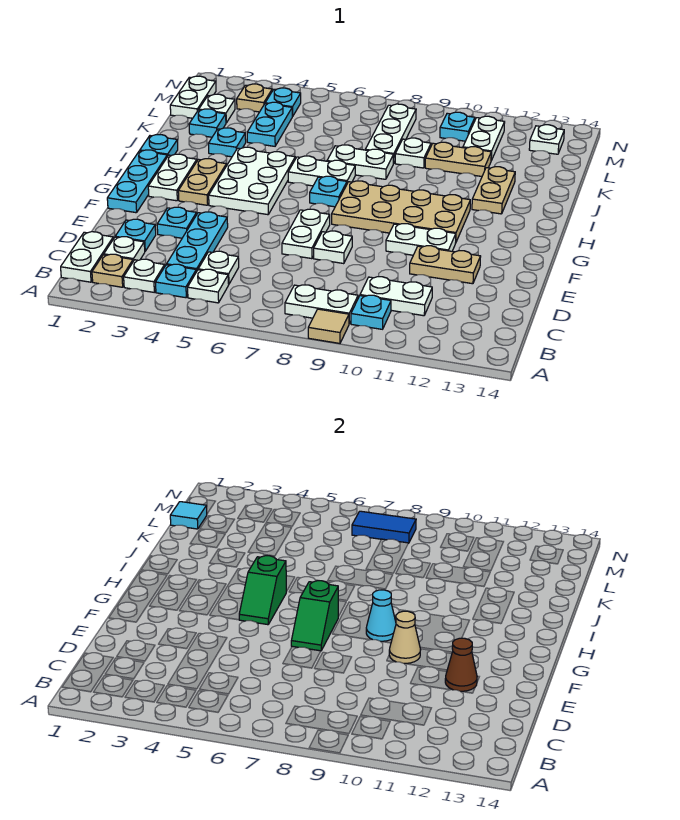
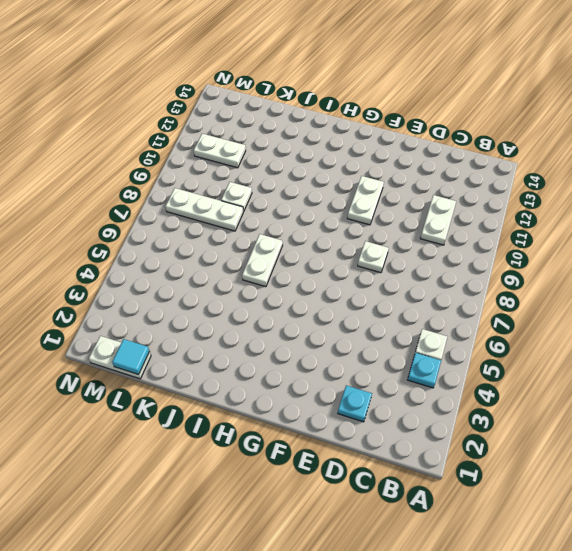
none -> tan 1x1 tile [308,309,349,343]
none -> white 1x2 plate [61,232,113,282]
none -> tan 1x1 plate [92,254,133,287]
none -> white 1x1 plate [124,259,165,292]

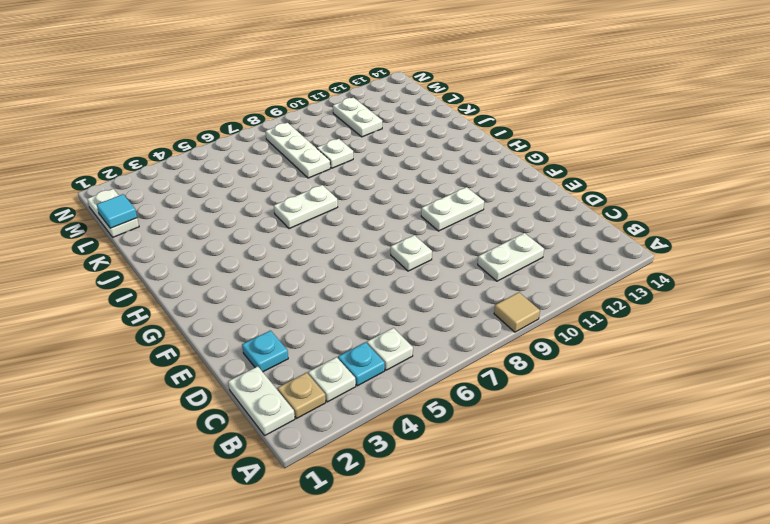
none -> white 1x2 plate [285,285,358,324]
none -> cyan 1x1 plate [351,295,391,329]
none -> white 1x1 plate [104,237,145,261]
none -> cyan 1x3 plate [167,212,228,272]

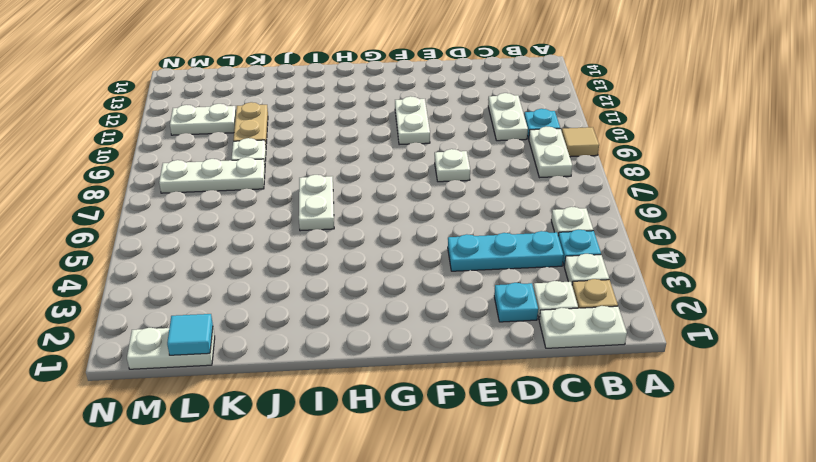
none -> white 1x1 plate [198,251,239,284]
none -> cyan 1x1 plate [157,207,197,238]
none -> white 1x2 plate [282,209,330,259]
none -> tan 1x2 plate [410,246,481,284]

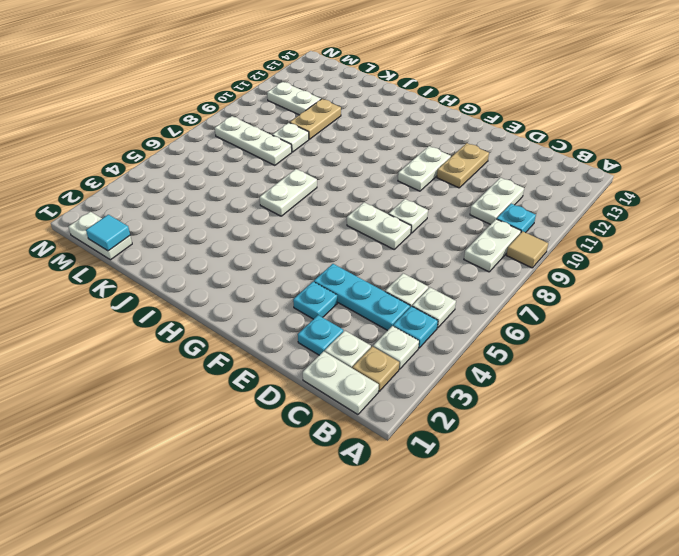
none -> cyan 1x3 plate [107,150,167,213]
none -> white 1x2 plate [148,154,197,201]
none -> tan 1x2 plate [178,159,226,205]
none -> white 2x3 plate [209,147,295,215]

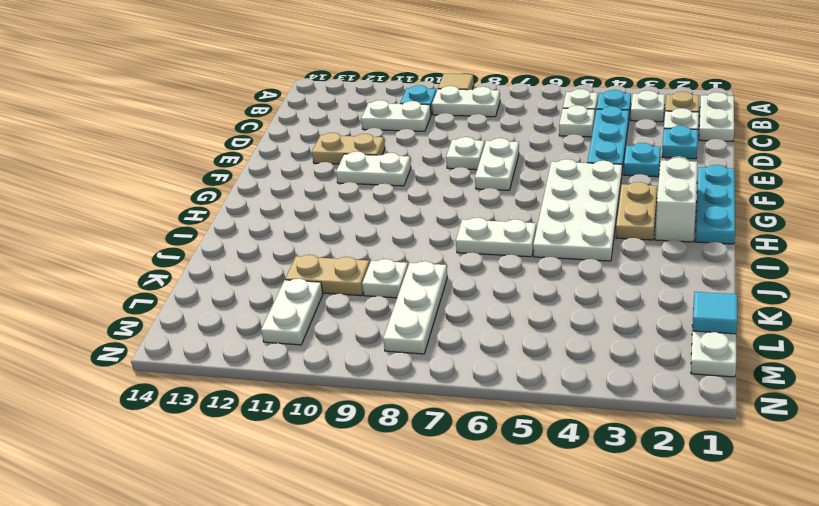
white 2x4 plate [533,159,622,261] -> white 2x3 plate [209,147,295,215]
white 1x2 brick [655,158,697,242] -> white 1x2 plate [148,154,197,201]
none -> tan 2x4 plate [332,181,470,242]
none -> cyan 1x1 plate [310,176,347,207]
none -> cyan 1x1 plate [140,135,178,157]
none -> tan 1x2 plate [472,167,515,214]

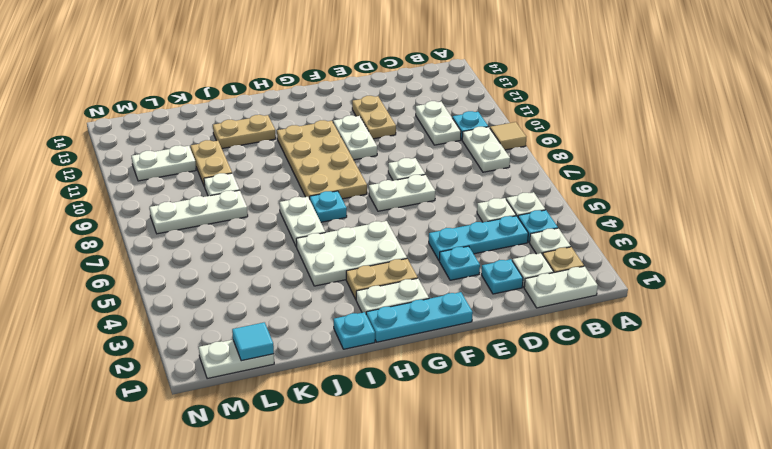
none -> cyan 1x1 plate [208,128,246,157]
none -> white 1x2 plate [327,145,394,179]
none -> cyan 1x1 plate [189,109,226,137]
none -> cyan 1x2 plate [247,102,293,146]

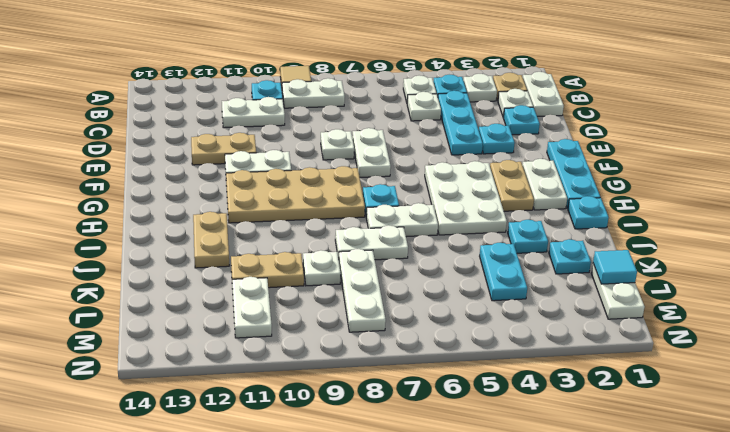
none -> white 1x1 plate [199,94,235,123]
none -> tan 1x1 plate [237,84,272,112]
none -> cyan 1x1 plate [265,88,301,116]
none -> cyan 1x1 plate [440,112,475,141]

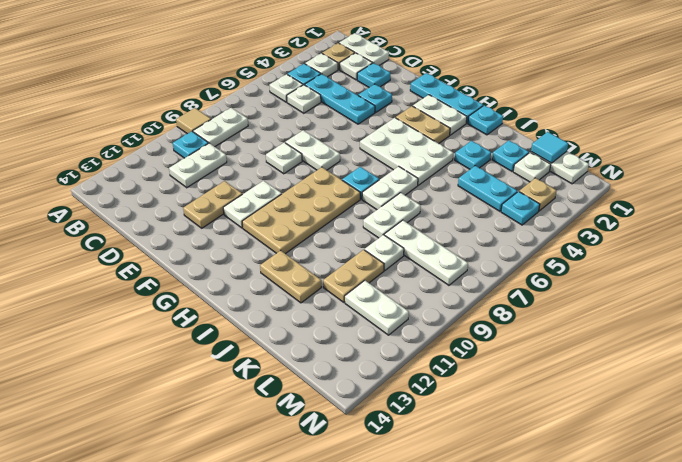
none -> cyan 1x1 plate [440,112,475,141]
none -> white 1x1 plate [529,125,564,154]
none -> brown 1x1 cone [445,638,477,691]
none -> green 1x2 slope [291,581,339,651]

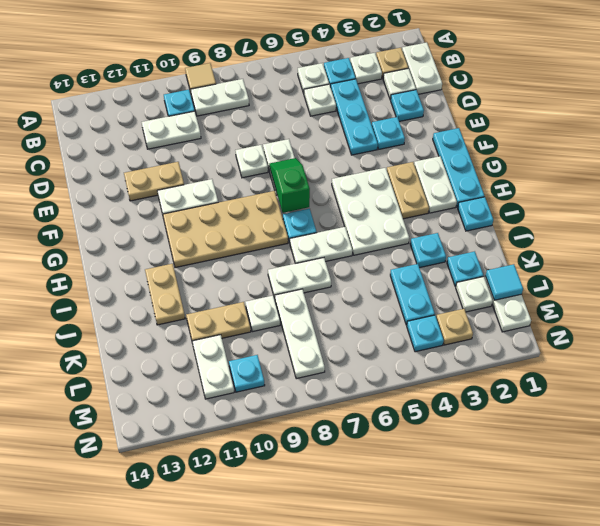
none -> white 1x1 plate [529,125,564,154]
none -> brown 1x1 cone [445,638,477,691]
none -> tan 1x1 cone [389,611,420,664]
none -> green 1x2 slope [239,556,287,625]

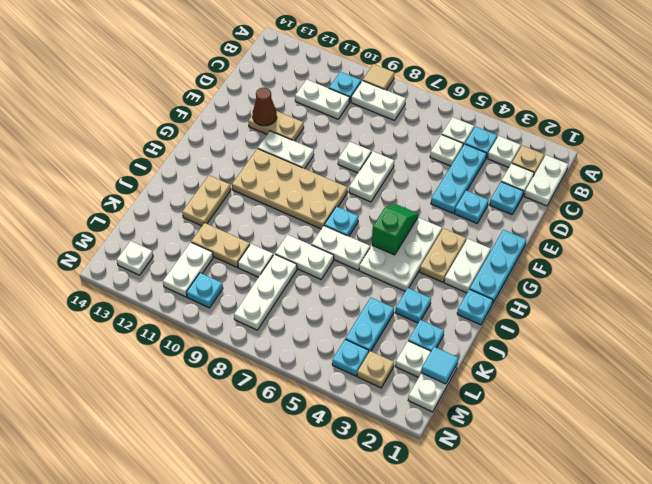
none -> green 1x2 slope [291,581,339,651]
none -> tan 1x1 cone [389,611,420,664]
none -> cyan 1x1 cone [366,590,396,641]
none -> blue 1x2 tile [352,511,416,543]

